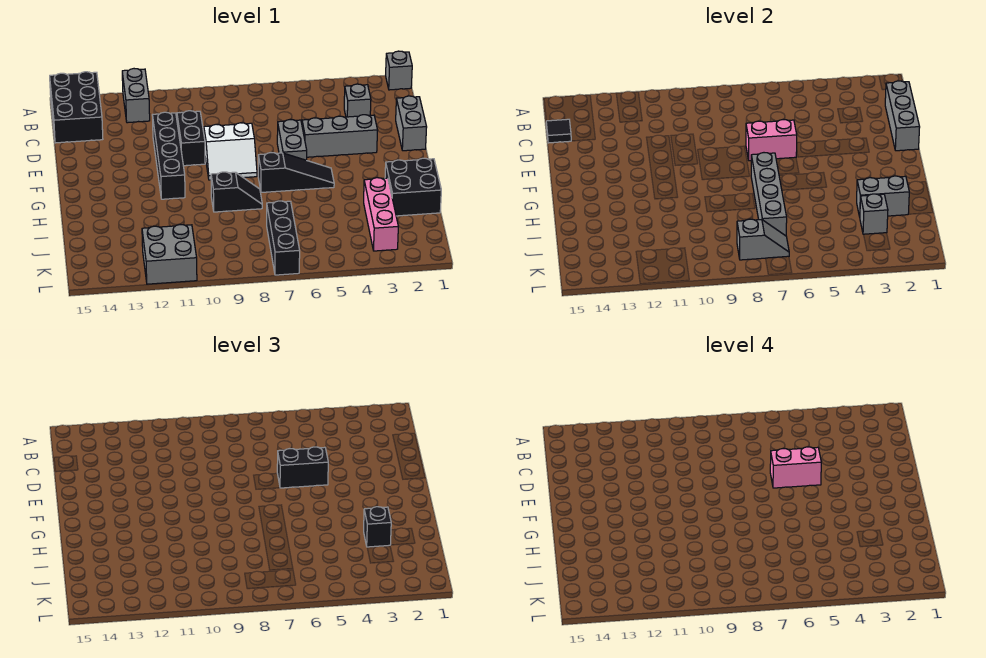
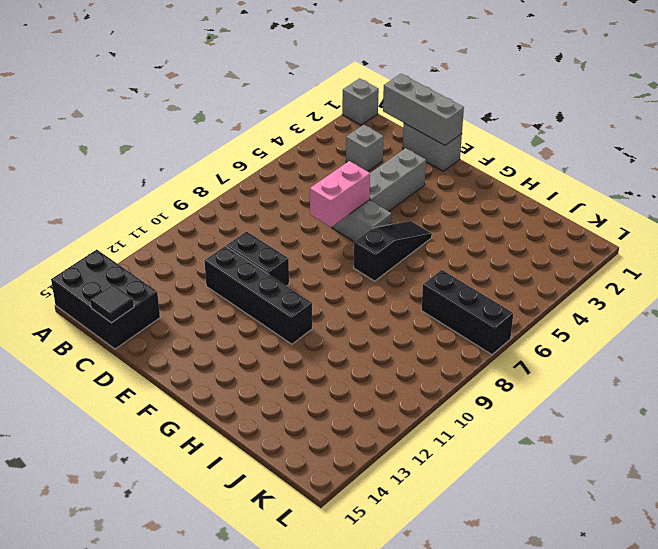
none -> grey 1x2 brick [122,69,150,123]
none -> white 2x2 slope [204,123,257,180]
none -> black 2x2 brick [385,158,441,216]

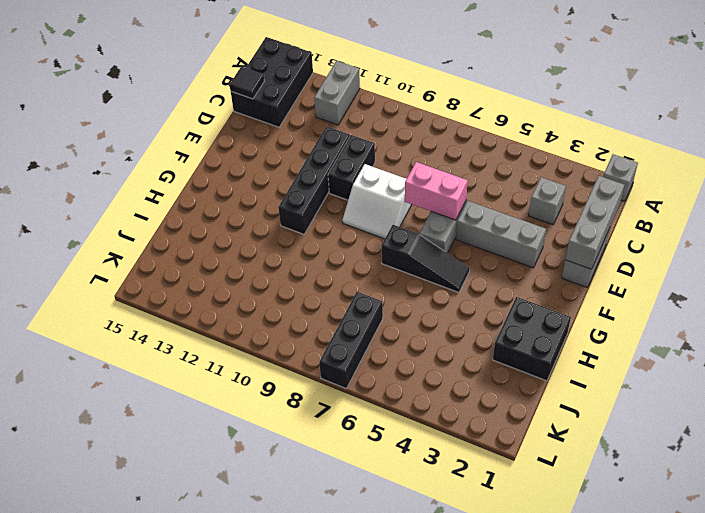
none -> black 1x2 slope [211,172,262,212]
none -> pink 1x3 brick [364,178,398,251]
none -> grey 2x2 brick [142,225,197,284]

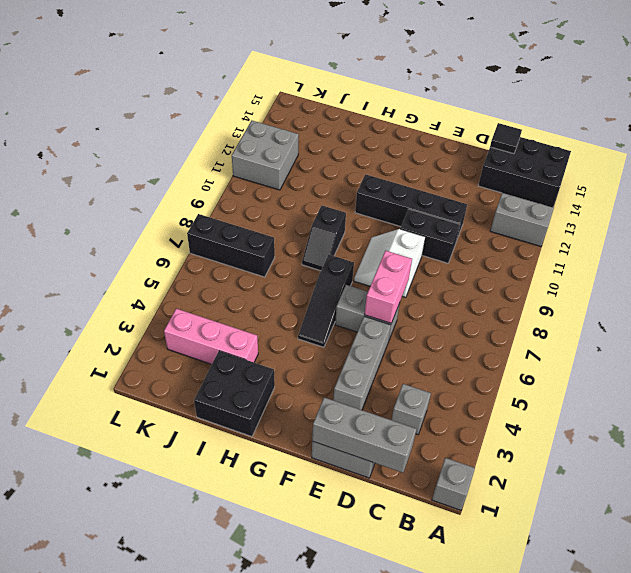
none -> grey 1x4 brick [751,153,787,236]
none -> grey 1x2 brick [857,176,909,217]
none -> grey 1x1 brick [860,194,888,234]

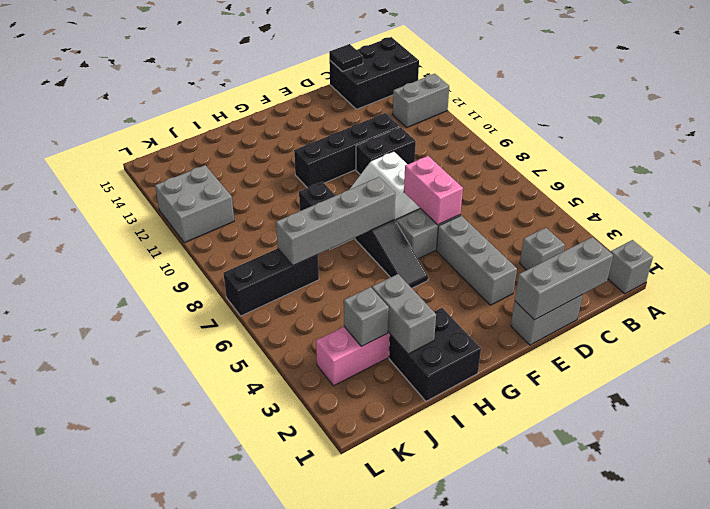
none -> grey 1x2 slope [737,219,789,260]
none -> black 1x2 brick [277,447,328,488]
none -> black 1x1 brick [364,507,391,547]

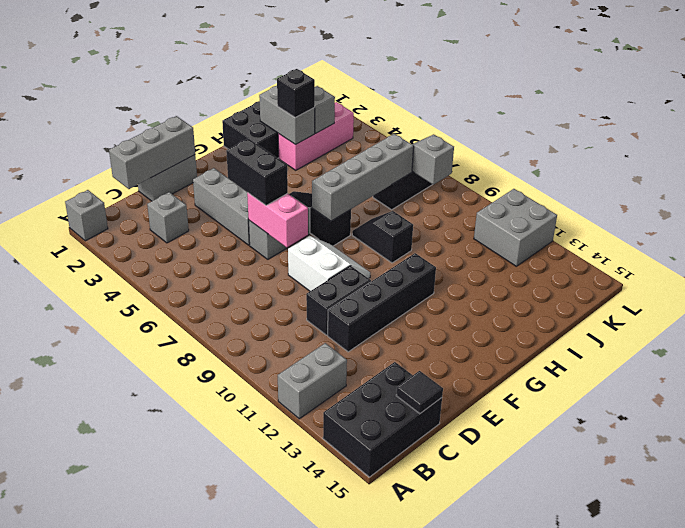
none -> pink 1x2 brick [770,447,821,488]

